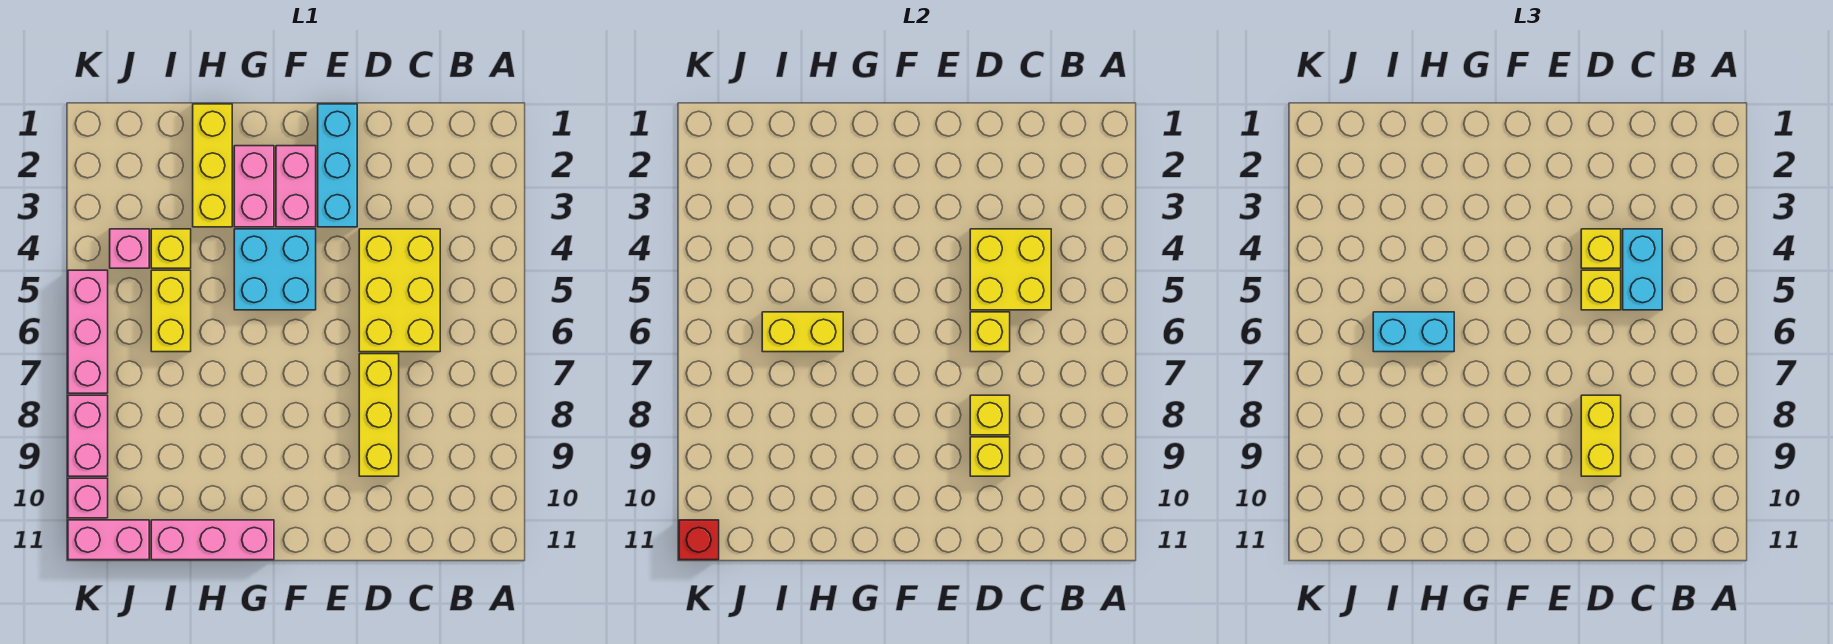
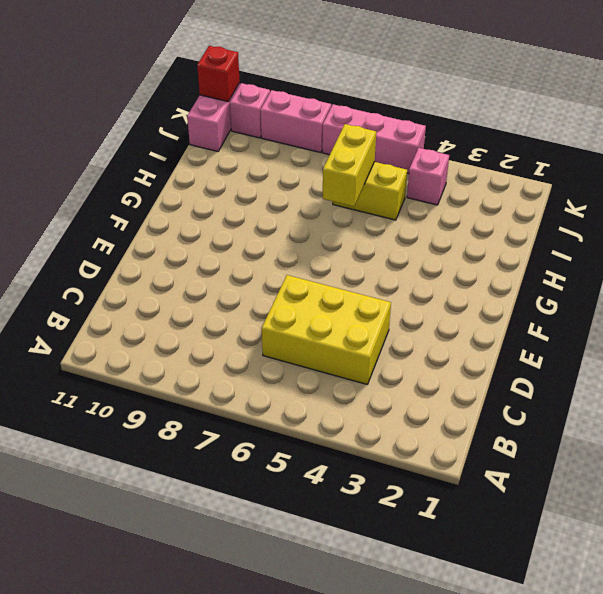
none -> yellow 1x3 brick [359,354,399,476]
none -> cyan 1x3 brick [318,104,357,227]
none -> pink 1x2 brick [276,146,316,227]

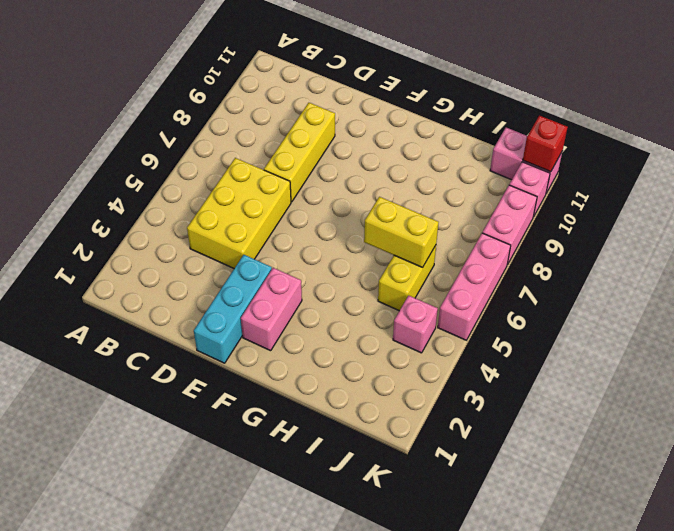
none -> cyan 2x2 brick [234,229,316,310]
none -> pink 1x2 brick [234,146,274,227]
none -> pink 1x3 brick [151,520,274,560]

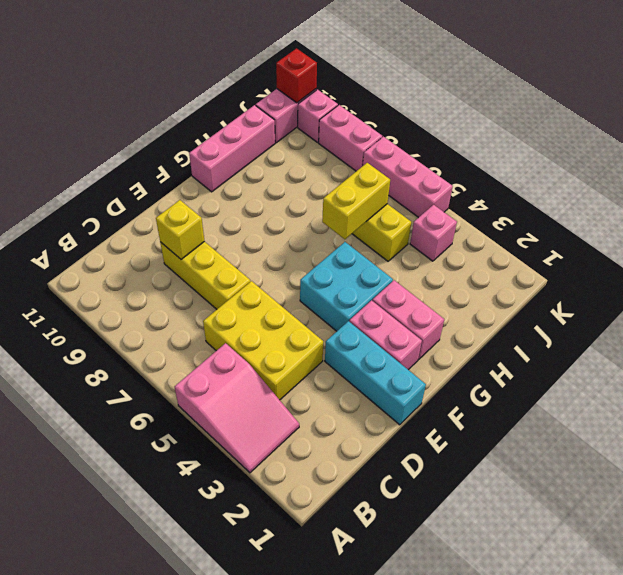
pink 2x3 slope [174,343,299,473] -> none
none -> yellow 1x3 brick [193,104,232,227]
none -> yellow 1x1 brick [151,229,191,268]
none -> yellow 2x2 brick [970,229,1051,310]

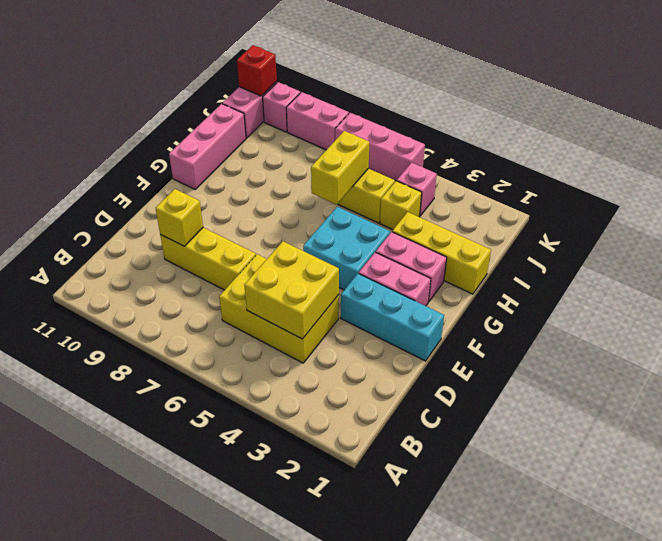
none -> yellow 1x1 brick [970,312,1010,352]
none -> yellow 1x1 brick [970,395,1010,435]
none -> cyan 1x2 brick [1623,229,1662,310]

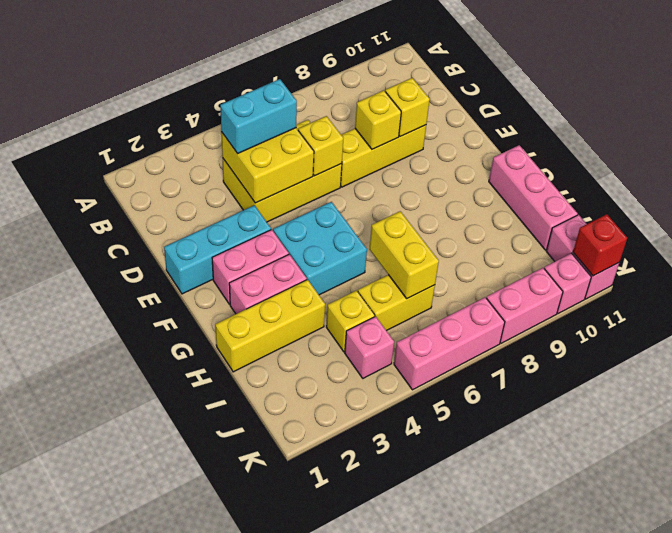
none -> yellow 1x1 brick [1581,229,1621,268]
none -> yellow 1x1 brick [1581,270,1621,310]
none -> yellow 1x2 brick [1581,395,1621,476]

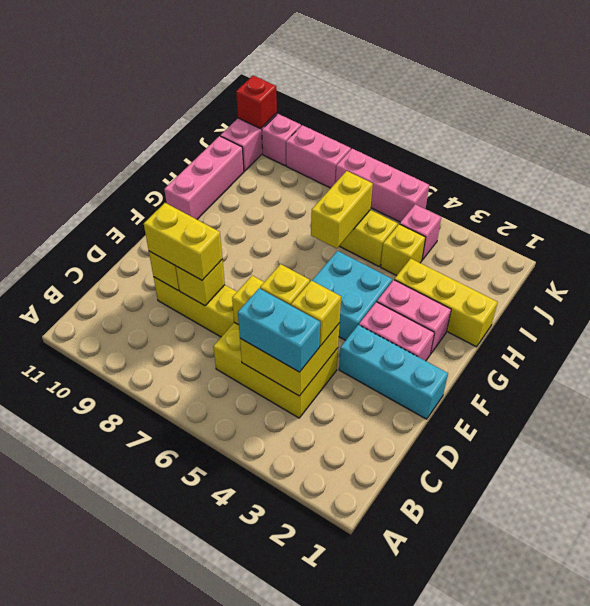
none -> cyan 1x2 brick [1373,312,1454,352]

